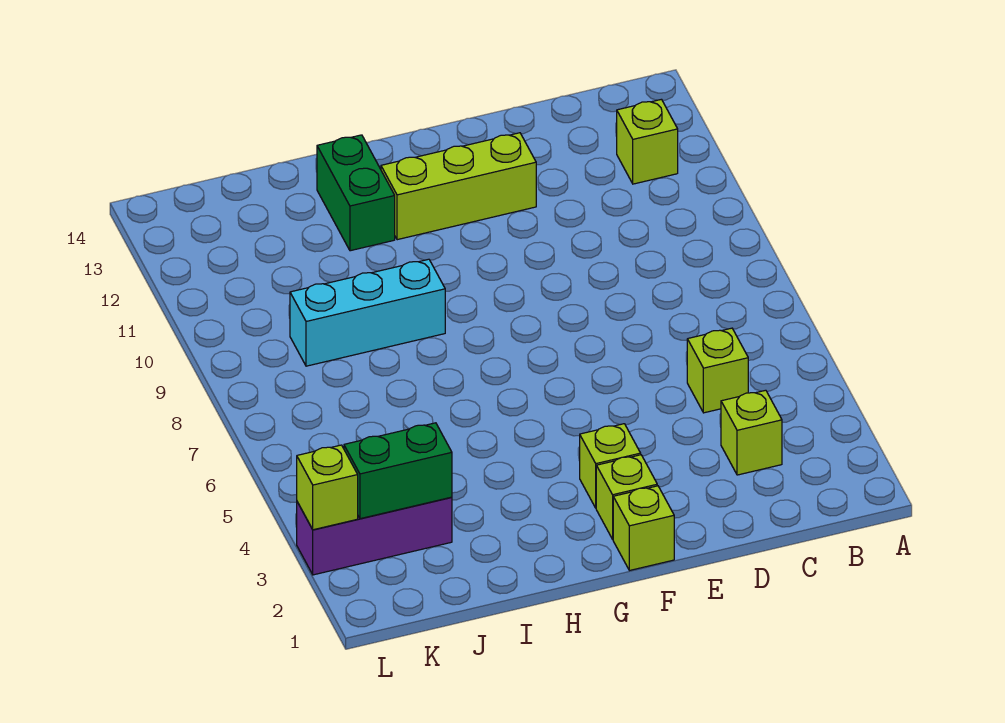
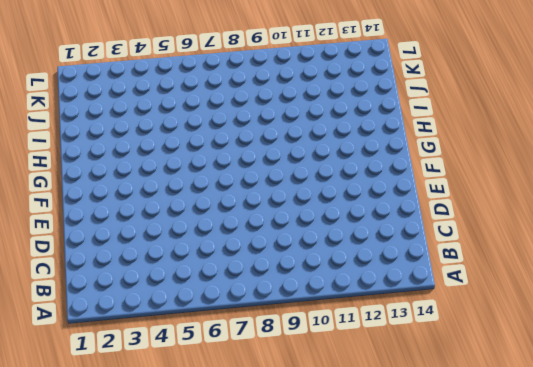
none -> lime 1x1 brick [617,99,678,184]
none -> lime 1x1 brick [721,390,782,475]
none -> lime 1x1 brick [687,328,748,413]

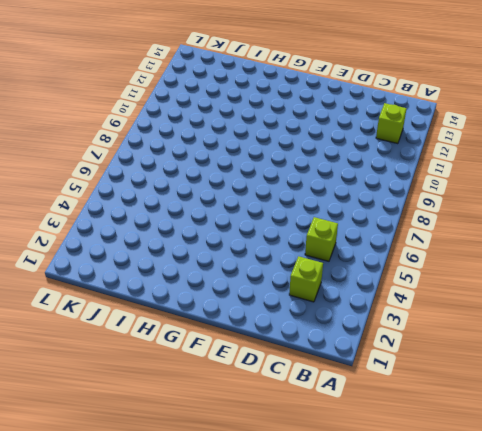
none -> lime 1x3 brick [381,133,536,240]
none -> lime 1x1 brick [613,486,674,571]
none -> lime 1x1 brick [596,455,657,539]

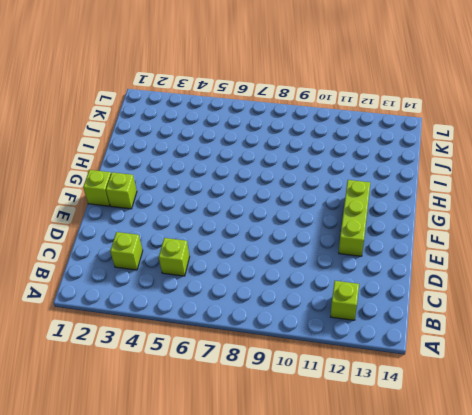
none -> lime 1x1 brick [580,424,641,508]
none -> cyan 1x3 brick [290,259,445,366]
none -> green 1x2 brick [317,135,395,251]

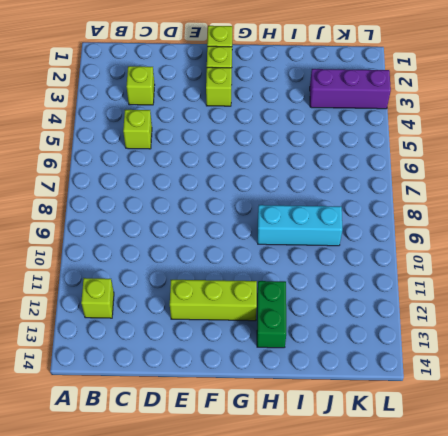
none -> green 1x2 brick [344,423,452,519]
none -> lime 1x1 brick [297,445,358,530]

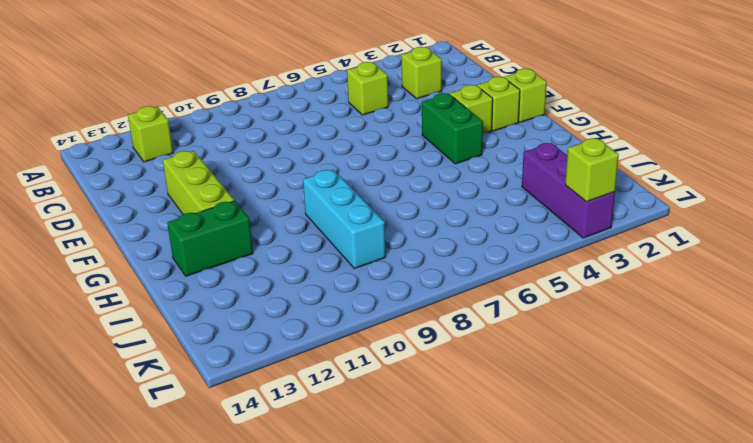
green 1x2 brick [422,93,483,164] -> green 1x2 brick moved to [344,423,452,519]

